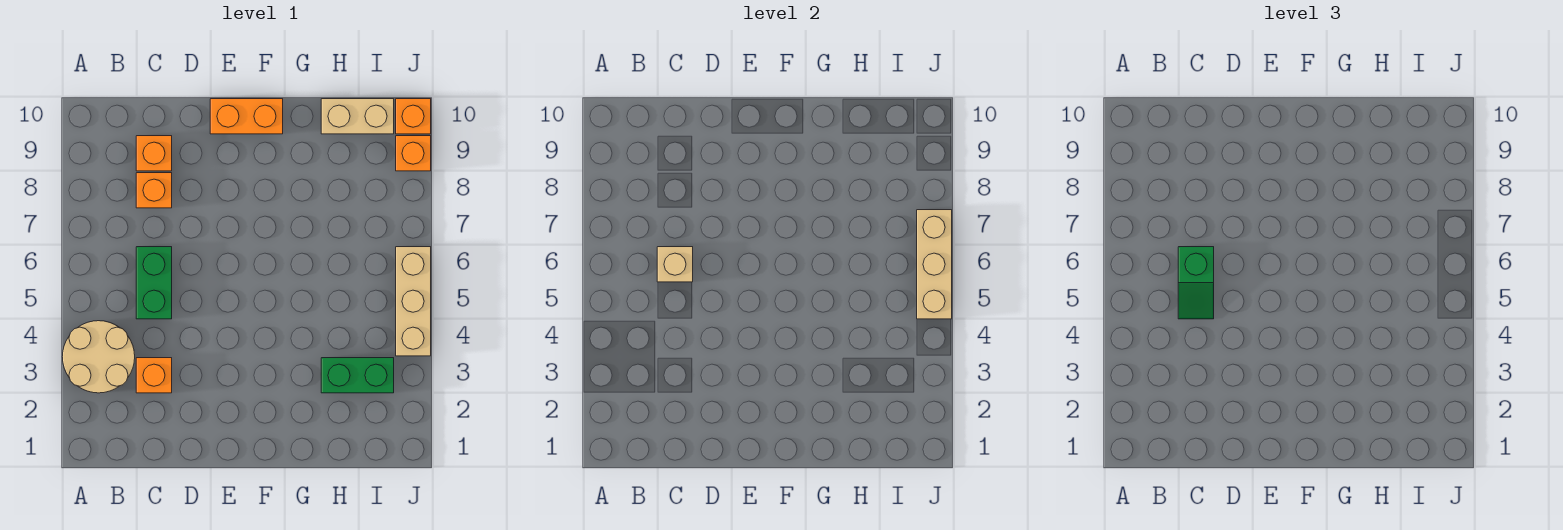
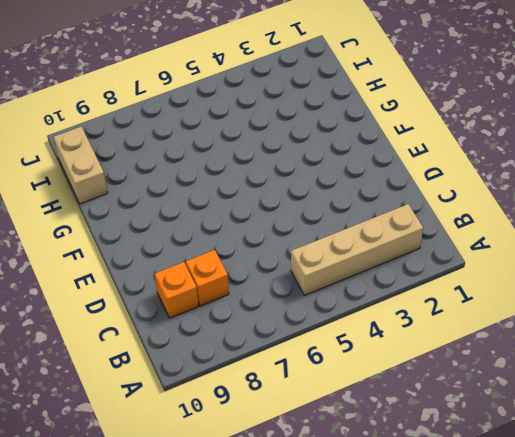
tan 1x4 brick [291,204,423,295] -> tan 2x2 round brick [62,321,135,393]
none -> orange 1x1 brick [136,358,172,393]
none -> green 1x2 brick [136,247,172,319]
none -> orange 1x2 brick [210,99,283,134]

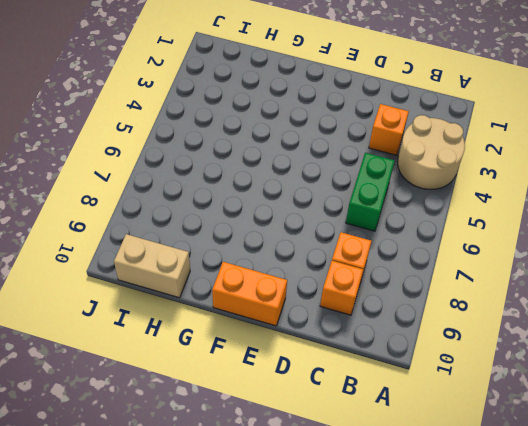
none -> green 1x2 brick [321,358,394,393]
none -> tan 1x3 brick [396,247,431,356]
none -> orange 1x1 brick [396,136,431,171]

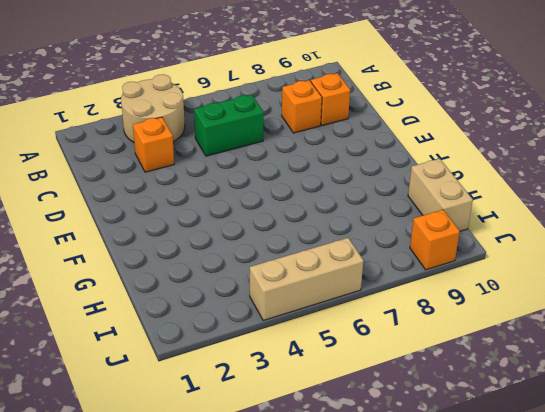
none -> orange 1x2 brick [210,99,283,134]
none -> green 1x2 brick [321,358,394,393]
none -> orange 1x1 brick [396,99,431,134]

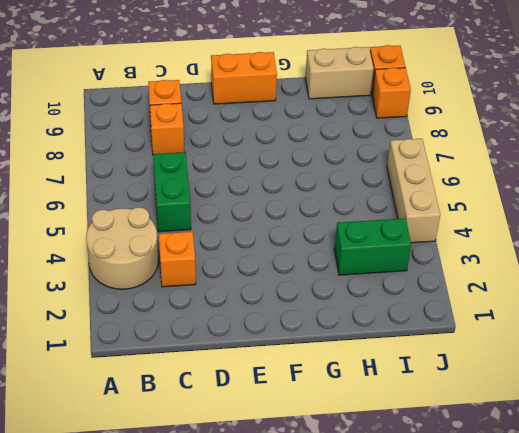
none -> tan 1x1 brick [657,247,693,282]
none -> tan 1x3 brick [917,210,952,319]
none -> green 1x2 slope [1178,247,1214,319]

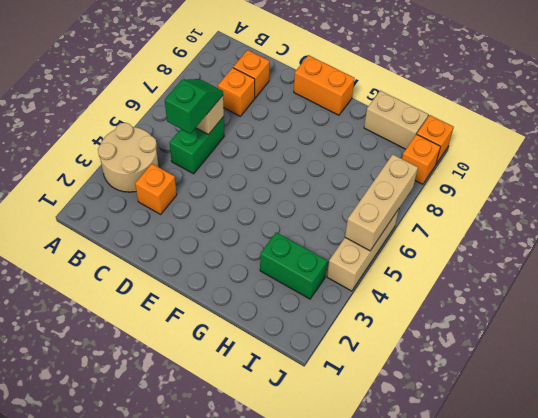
green 1x2 slope [165,79,223,134] -> green 1x2 slope turned to [1178,247,1214,319]

